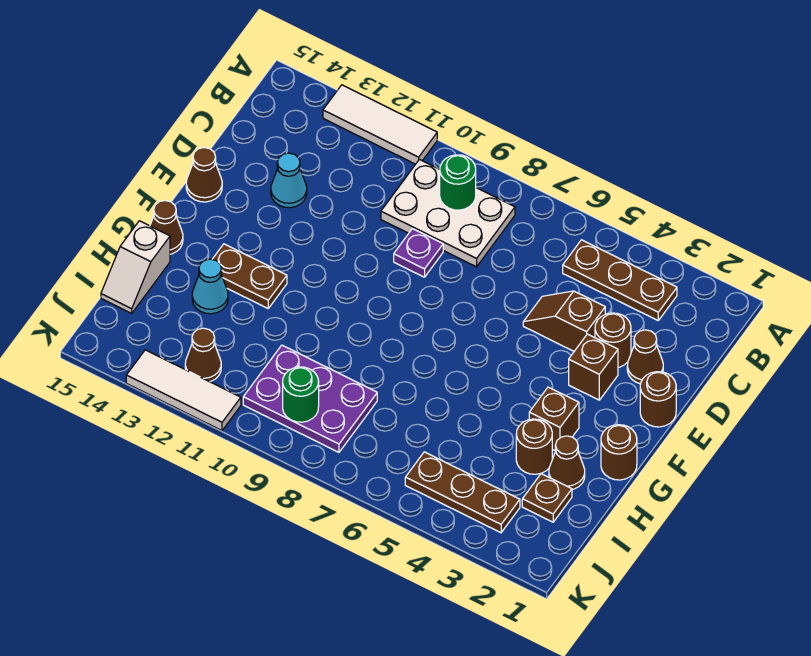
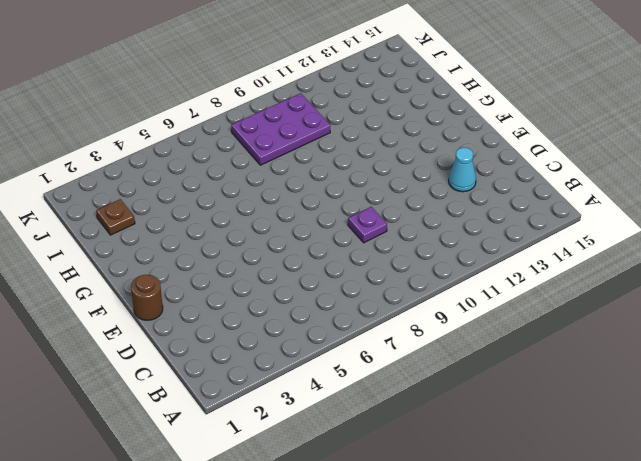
none -> white 1x3 tile [323,85,437,164]
none -> brown 1x3 plate [563,240,677,320]
none -> white 2x3 plate [381,160,515,267]

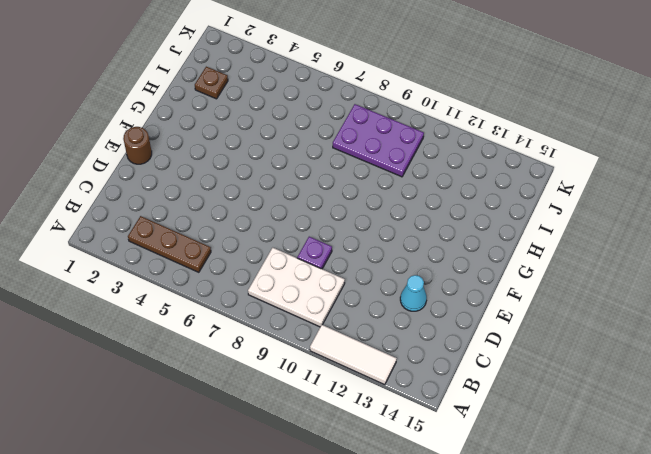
none -> brown 1x1 cone [627,330,663,384]
none -> brown 1x1 round brick [595,313,631,368]
none -> brown 1x2 slope [523,291,605,351]

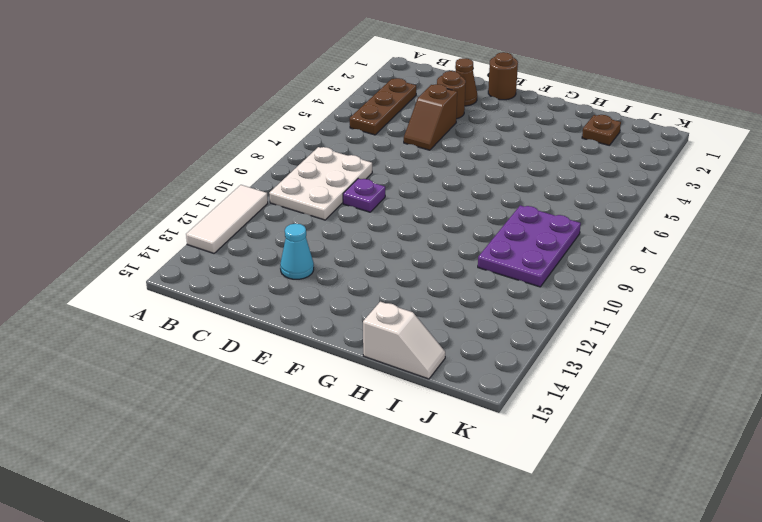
none -> brown 1x1 brick [569,334,618,400]
none -> brown 1x1 cone [186,148,222,202]
none -> brown 1x1 round brick [601,425,637,480]

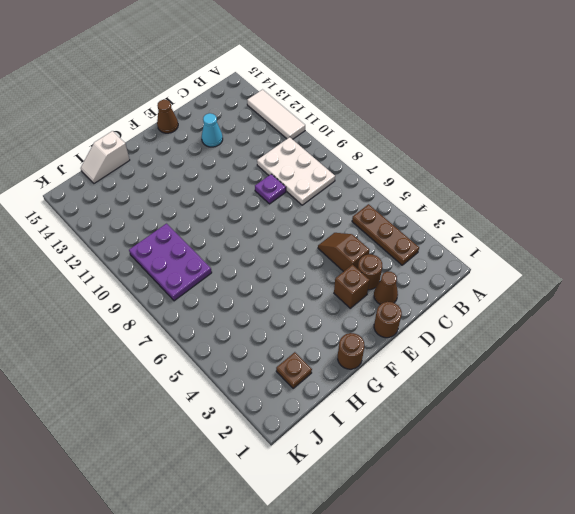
none -> brown 1x1 brick [529,387,579,451]
none -> brown 1x2 plate [212,244,287,308]
none -> brown 1x1 cone [150,201,183,254]

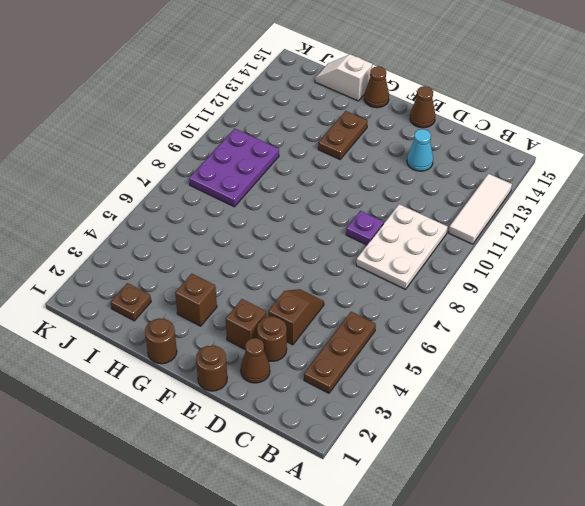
none -> brown 1x1 cone [549,436,585,490]
none -> brown 1x1 round brick [516,419,552,474]
none -> cyan 1x1 cone [192,259,228,314]

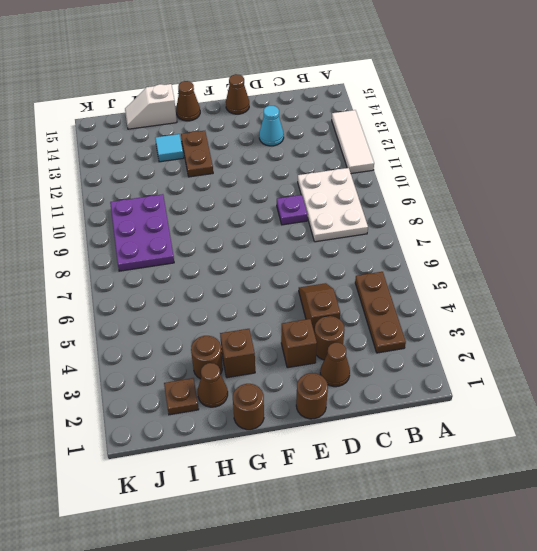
cyan 1x1 tile [155,134,184,162] -> cyan 1x1 cone [192,259,228,314]
none -> brown 1x3 plate [405,452,520,533]
none -> brown 1x1 cone [185,328,221,382]
none -> white 1x3 tile [126,350,241,431]

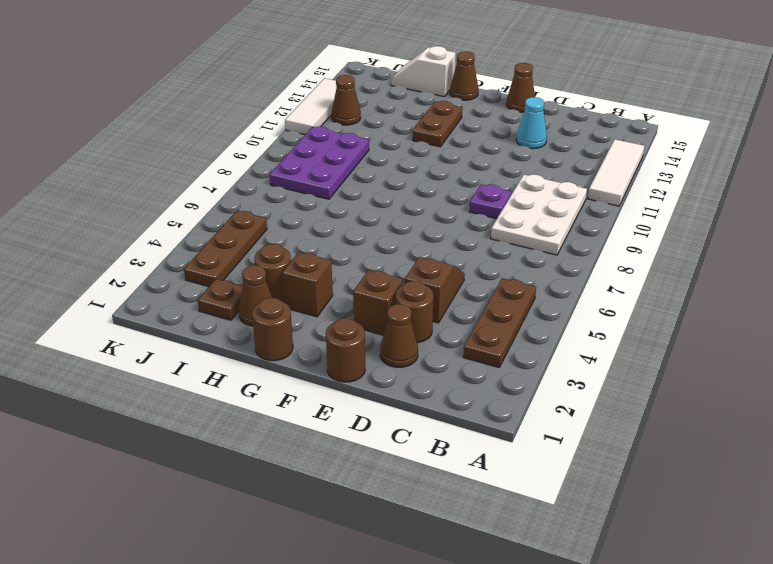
none -> cyan 1x1 cone [192,259,228,314]
none -> green 1x1 round brick [440,155,476,210]
none -> green 1x1 round brick [283,367,319,422]

